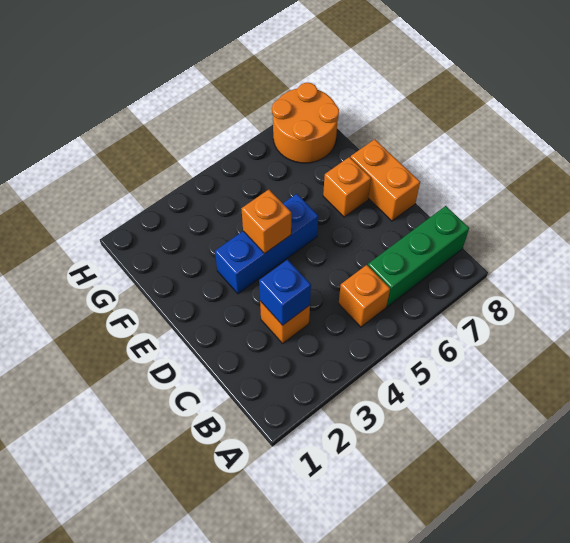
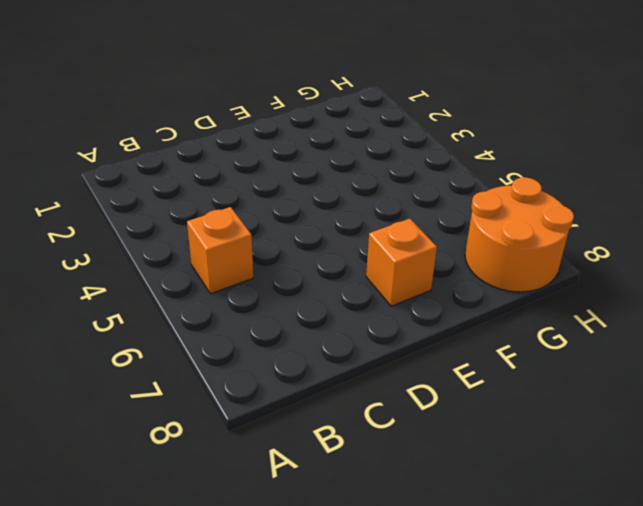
none -> green 1x3 brick [368,206,469,307]
none -> orange 1x1 brick [260,301,310,343]

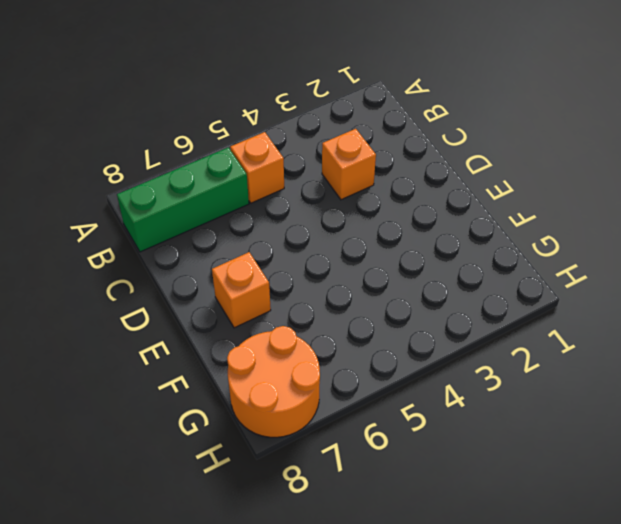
none -> orange 1x2 brick [350,139,420,221]
none -> blue 1x3 brick [215,194,318,294]

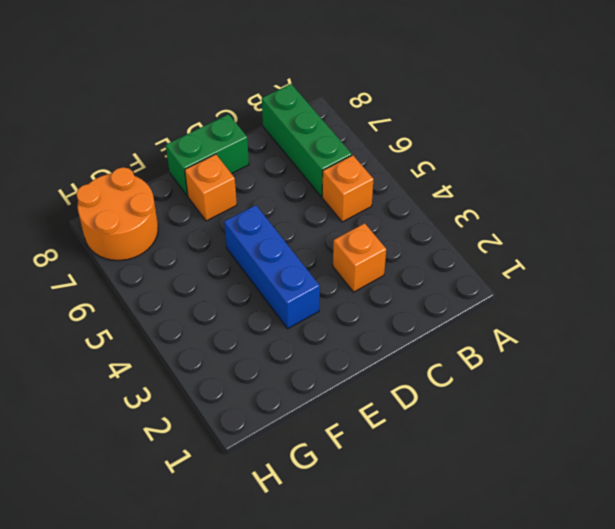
green 1x2 brick [166,114,249,196] -> orange 1x2 brick [350,139,420,221]
none -> blue 1x1 brick [259,260,311,325]
none -> orange 1x1 brick [241,190,291,253]

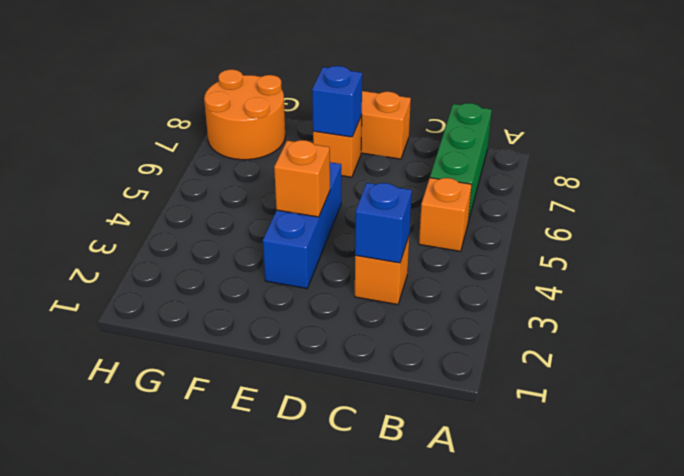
blue 1x1 brick [312,66,362,137] -> none

